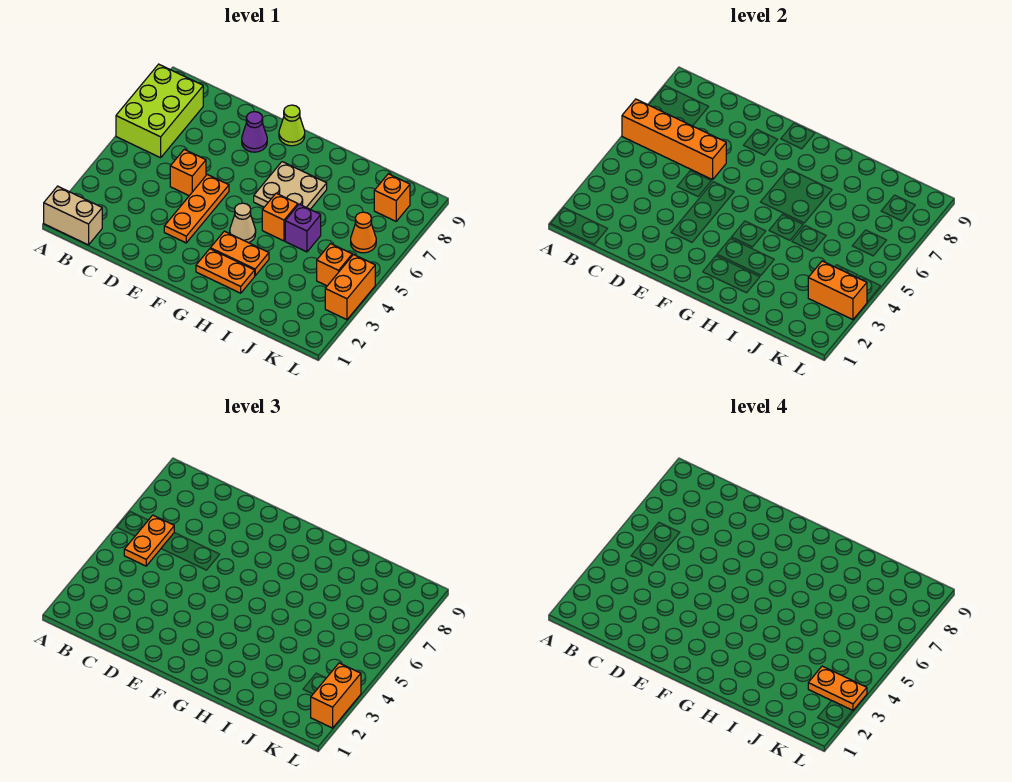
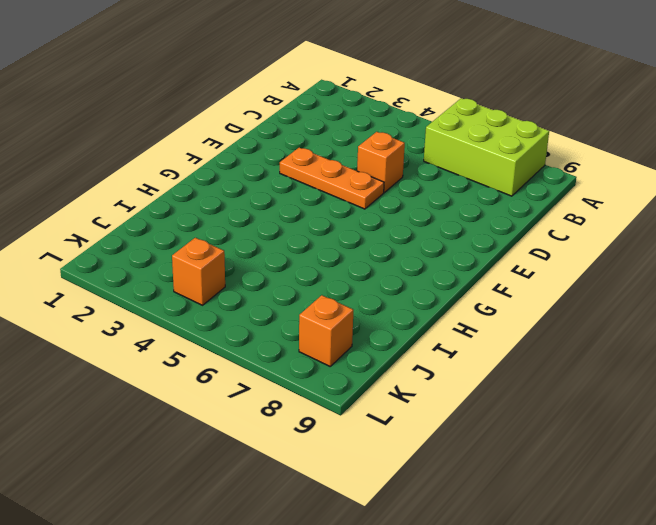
none -> tan 1x2 brick [44,186,102,245]
none -> purple 1x1 cone [242,112,267,152]
none -> lime 1x1 cone [279,105,305,146]

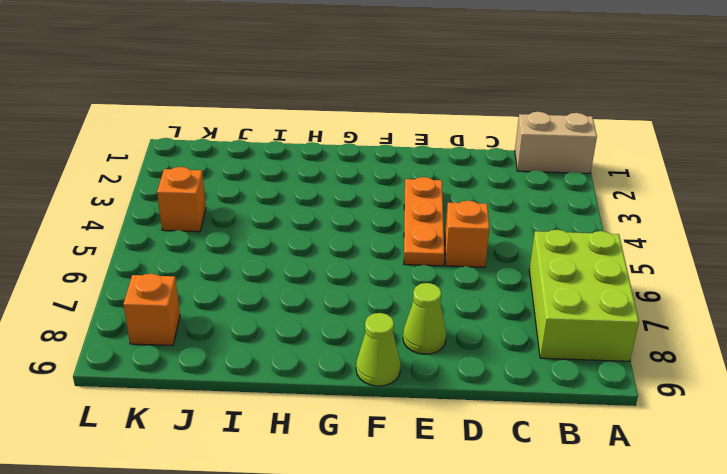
lime 1x1 cone [403,283,446,354] -> purple 1x1 cone [242,112,267,152]
none -> orange 1x2 plate [196,249,255,293]
none -> orange 1x2 plate [210,231,269,276]
none -> tan 1x1 cone [230,203,256,243]

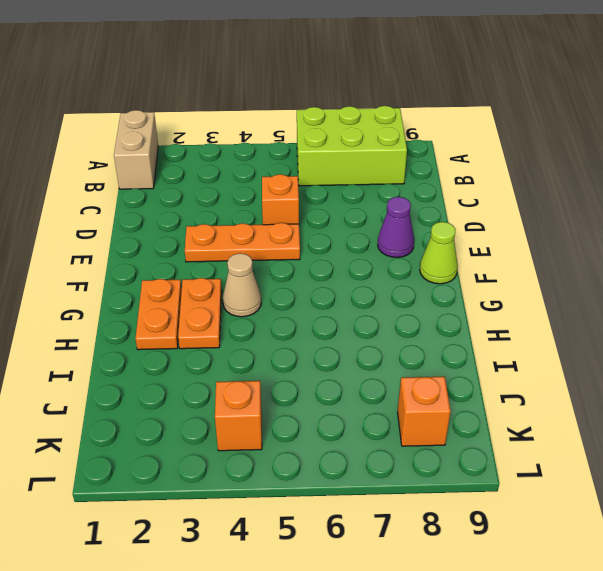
none -> tan 2x2 plate [254,162,327,209]
none -> orange 1x1 brick [262,193,298,241]
none -> purple 1x1 brick [285,204,321,252]

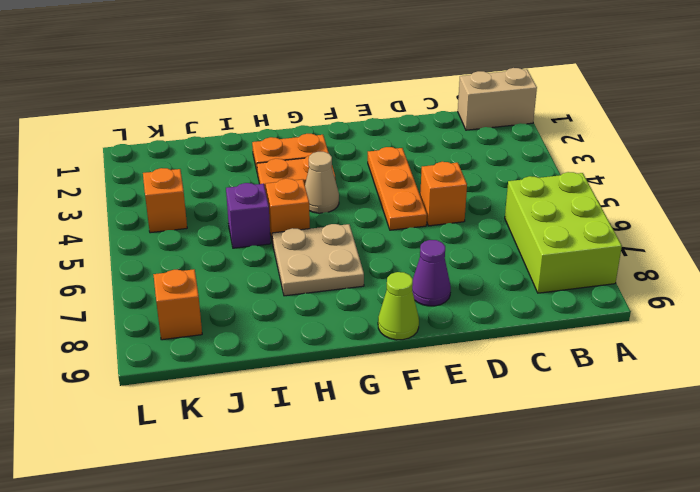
none -> orange 1x1 cone [351,212,376,253]
none -> orange 1x2 brick [325,255,375,320]
none -> orange 1x4 brick [622,99,726,180]

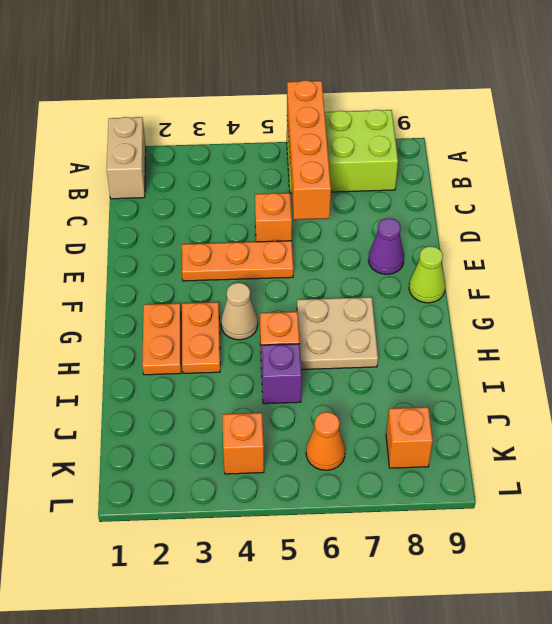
none -> orange 1x2 brick [325,255,375,320]
none -> orange 1x2 brick [808,261,867,320]
none -> orange 1x2 plate [124,515,174,566]

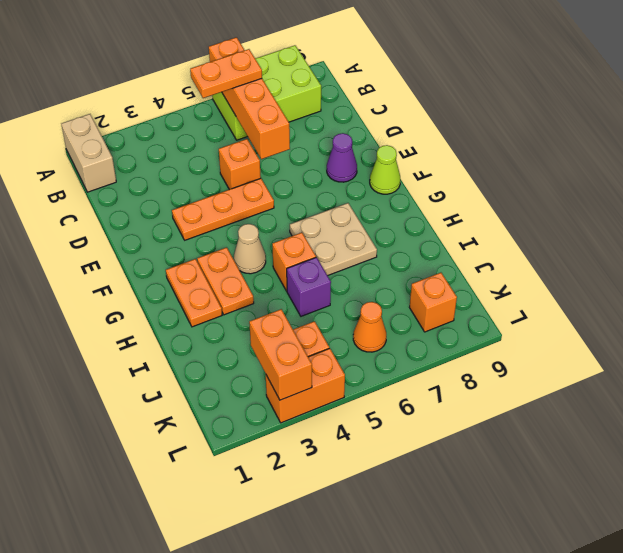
none -> orange 1x2 brick [311,663,361,728]
none -> orange 1x2 plate [808,666,867,711]

